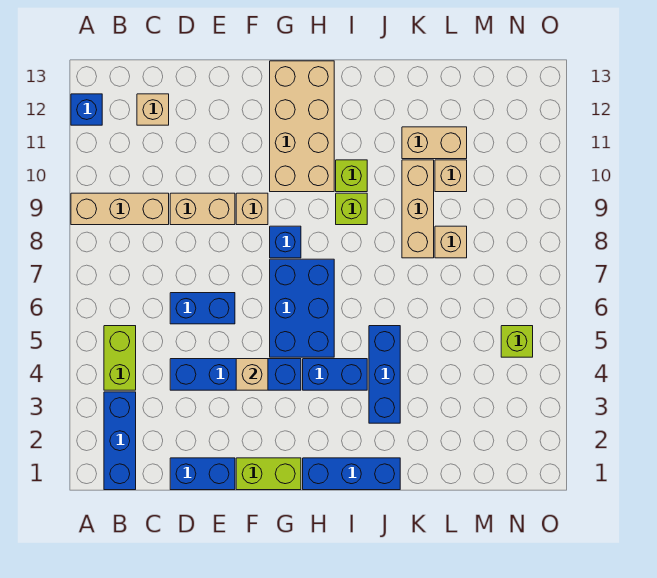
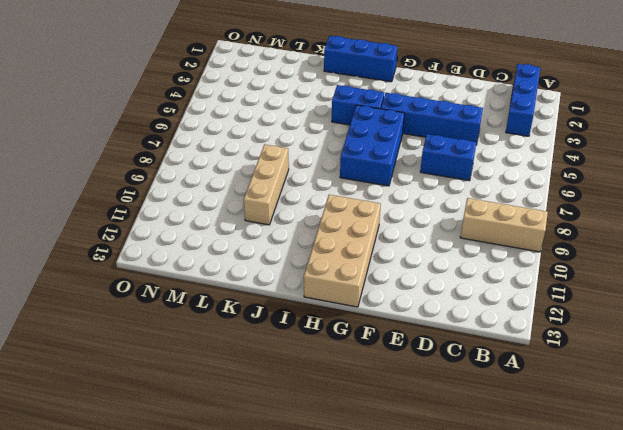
none -> blue 1x1 brick [71,94,102,125]
none -> lime 1x2 brick [104,326,136,390]
none -> tan 1x1 brick [137,94,169,125]

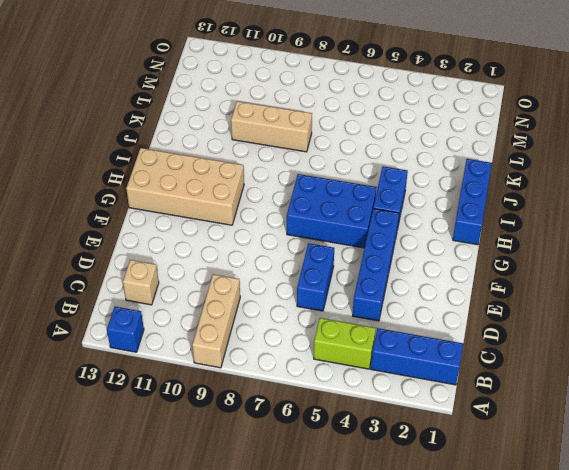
none -> blue 1x2 brick [170,458,235,490]
none -> tan 1x2 brick [170,193,235,225]
none -> lime 1x2 brick [236,458,301,490]

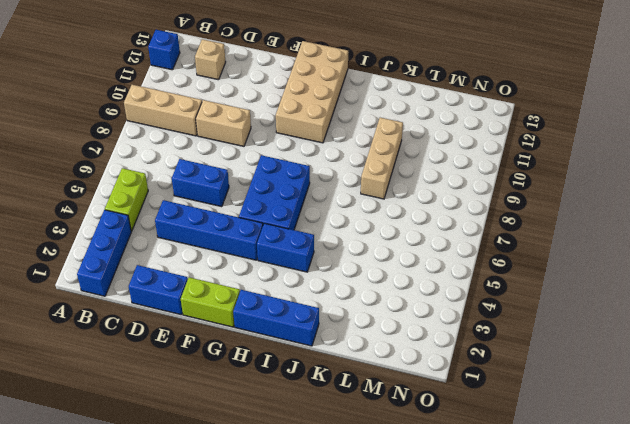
none -> tan 1x1 brick [236,193,268,225]
none -> blue 1x1 brick [270,226,301,258]
none -> lime 1x1 brick [336,193,367,225]

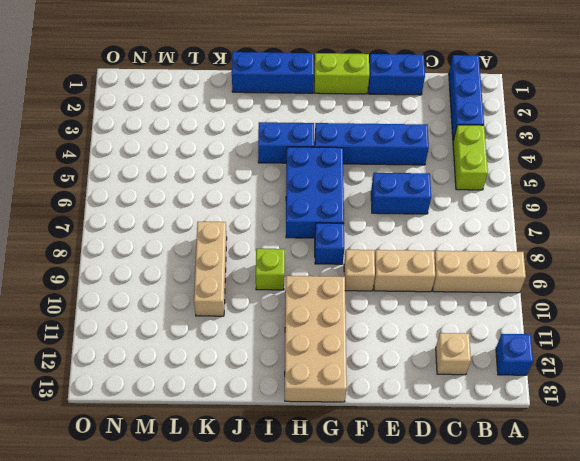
none -> lime 1x1 brick [336,160,367,192]
none -> blue 1x3 brick [369,326,400,423]
none -> tan 1x2 brick [402,127,467,159]

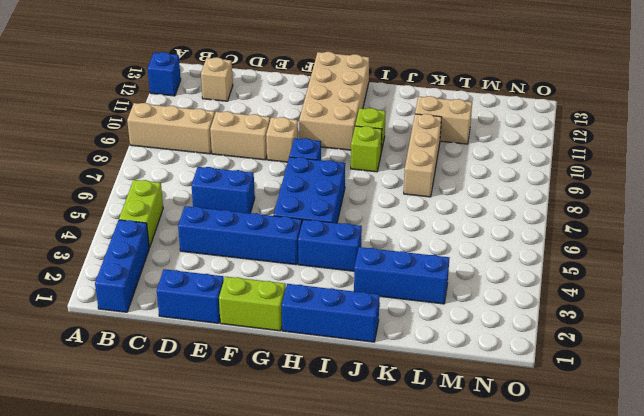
blue 1x3 brick [354,247,449,304] -> blue 1x3 brick turned to [369,326,400,423]
none -> tan 1x1 brick [435,226,467,258]
none -> tan 1x1 brick [435,160,467,192]
none -> lime 1x1 brick [501,326,533,357]

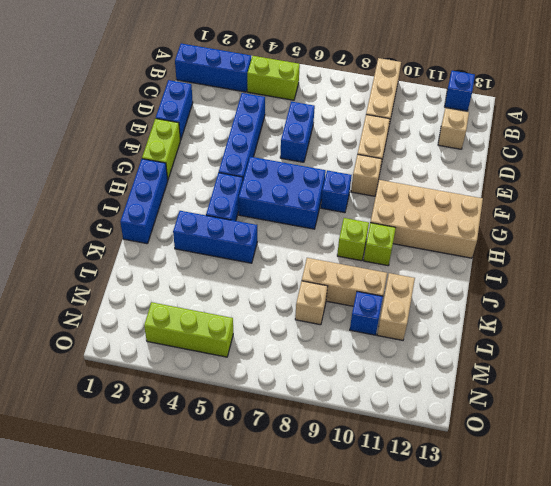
blue 1x1 brick [350,291,383,335] -> tan 1x1 brick [435,160,467,192]
lime 1x3 brick [144,302,233,357] -> lime 1x1 brick [501,326,533,357]
none -> tan 1x1 brick [236,359,268,390]

